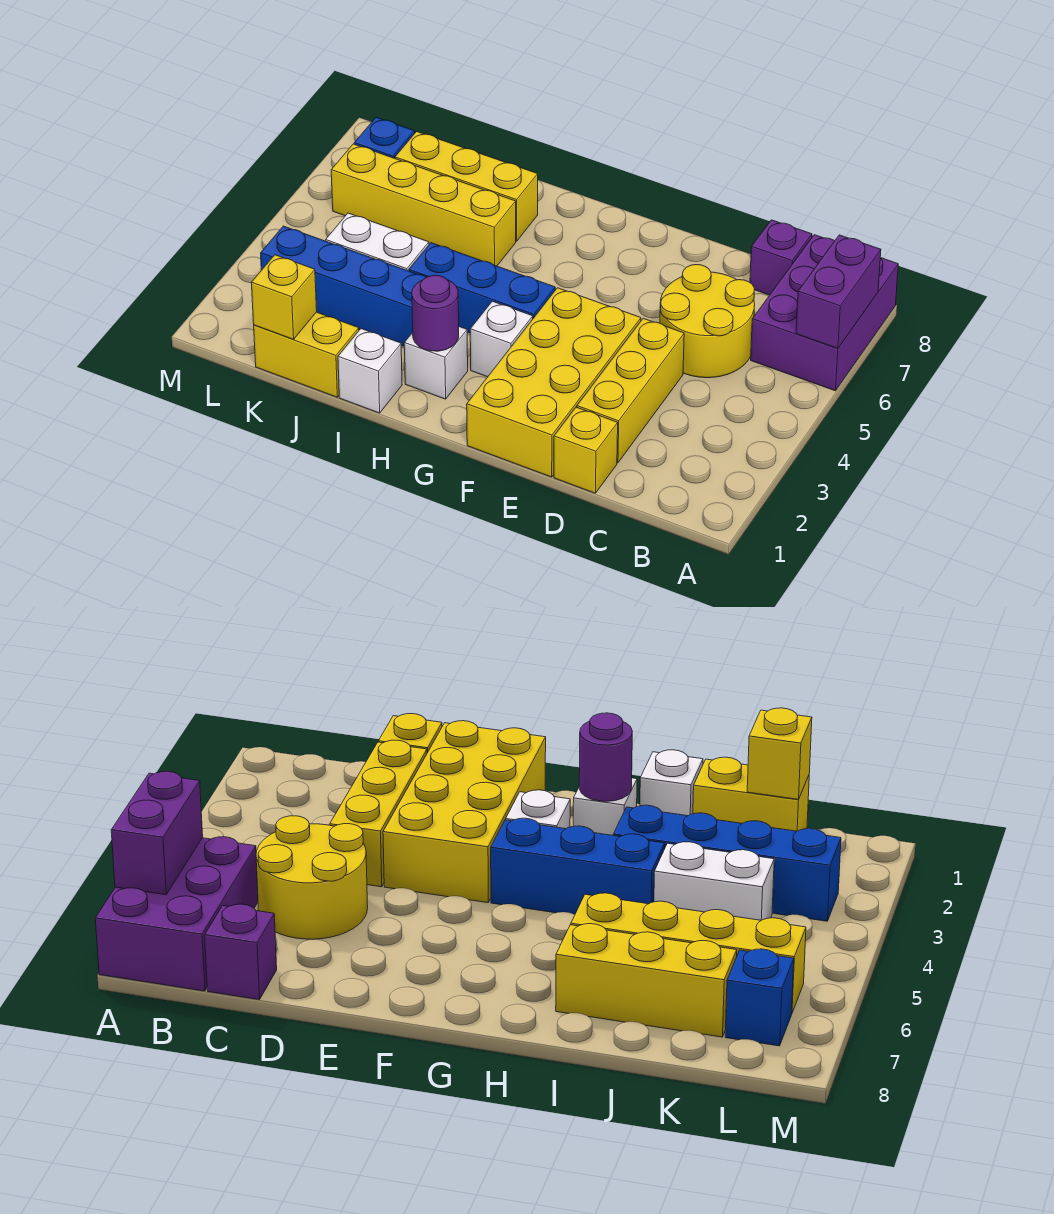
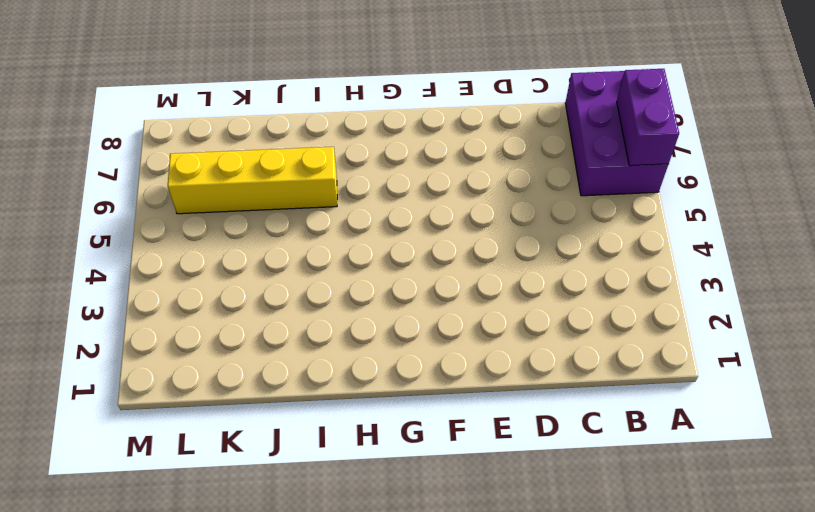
none -> yellow 2x2 round brick [660,265,755,378]
none -> purple 1x1 brick [750,220,812,295]
none -> yellow 1x1 brick [554,407,618,493]

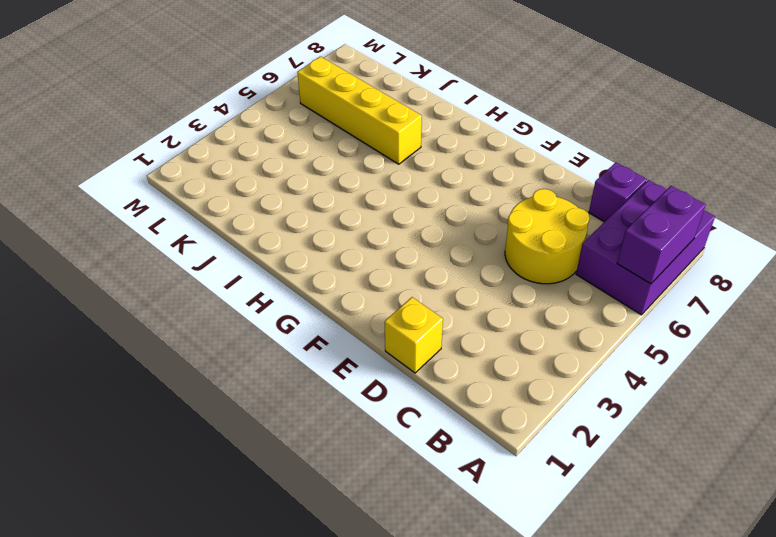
none -> yellow 1x3 brick [577,318,684,463]
none -> yellow 2x4 brick [467,288,641,477]
none -> white 1x1 brick [470,301,533,377]

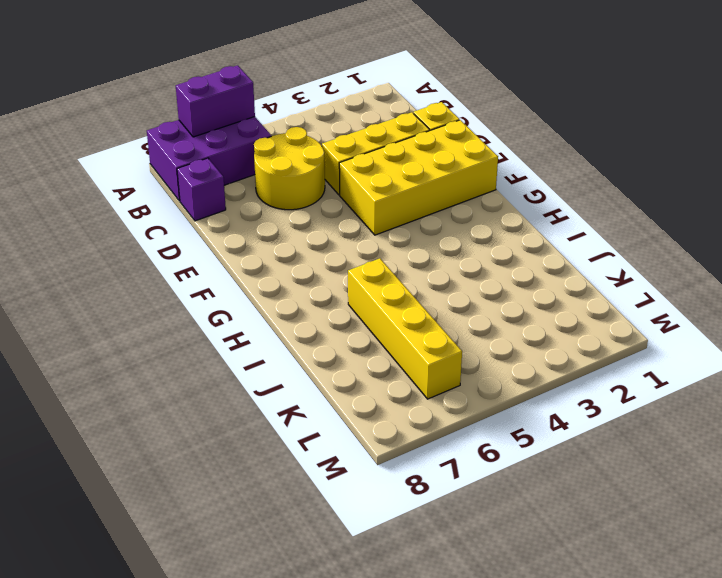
none -> white 1x1 brick [470,301,533,377]
none -> blue 1x3 brick [409,243,555,333]
none -> white 1x1 brick [404,327,468,399]

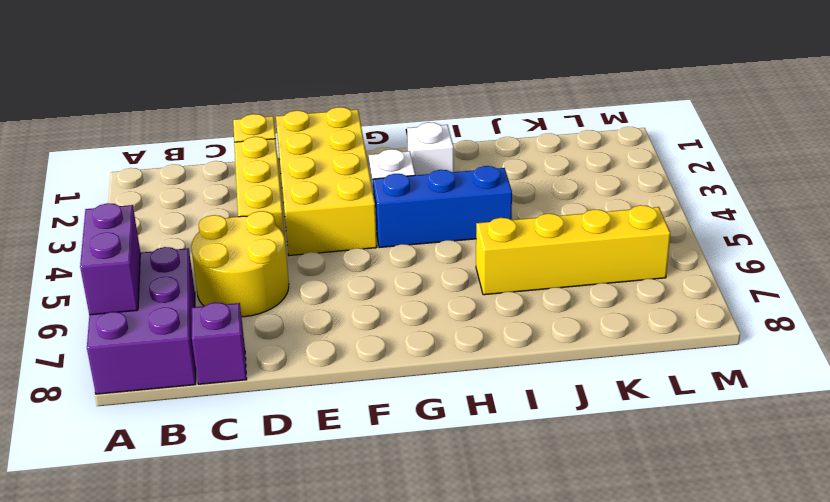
none -> white 1x1 brick [338,329,402,413]
none -> blue 1x4 brick [261,226,426,346]
none -> yellow 1x3 brick [395,131,538,241]

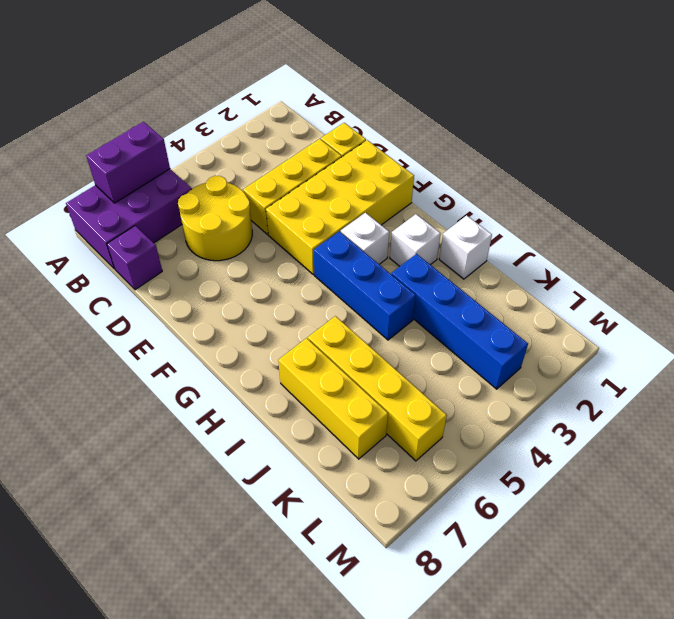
none -> yellow 1x2 brick [254,312,359,397]
none -> white 1x2 brick [326,213,429,271]
none -> blue 1x1 brick [354,117,415,158]

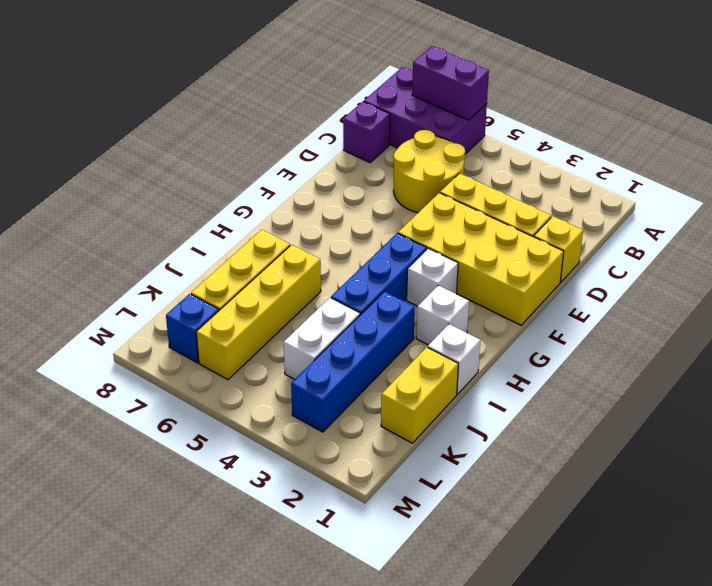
none -> purple 1x1 round brick [412,275,459,351]
none -> yellow 1x1 brick [251,255,317,339]

